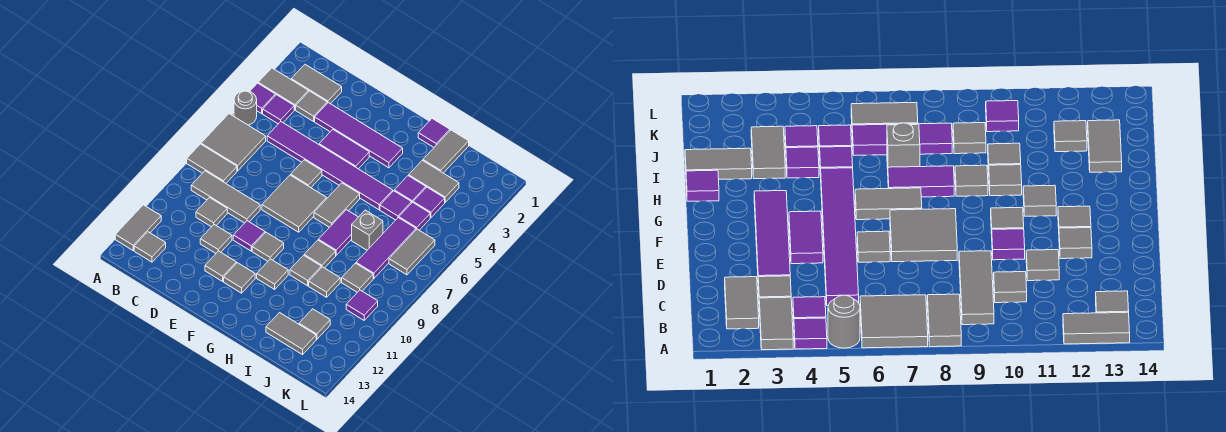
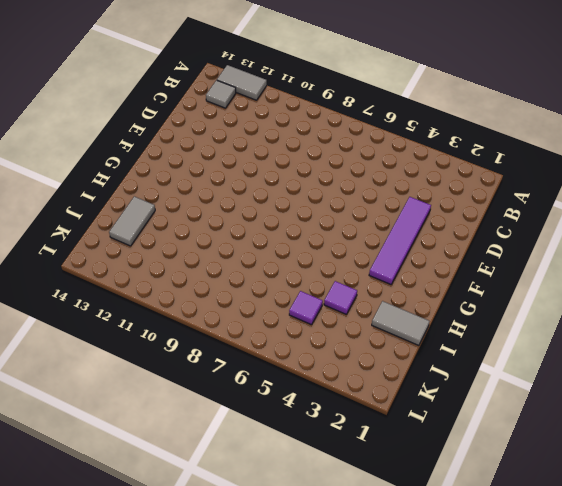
none -> grey 1x2 tile [258,68,309,110]
none -> purple 1x1 tile [250,83,275,114]
none -> grey 1x1 round brick [234,91,257,125]
none -> grey 2x2 tile [201,114,266,171]

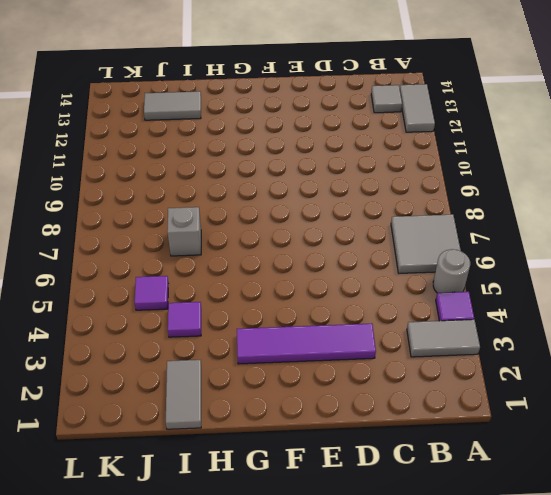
none -> grey 1x2 tile [187,144,237,183]
none -> grey 1x2 tile [291,65,342,104]
none -> purple 1x1 tile [263,95,294,124]
none -> grey 1x3 tile [191,171,260,223]

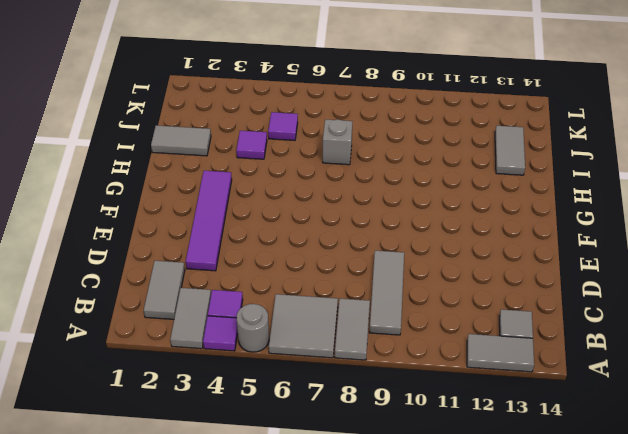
none -> grey 1x1 tile [296,91,327,121]
none -> purple 1x6 tile [267,122,393,210]
none -> grey 1x1 tile [196,198,227,227]
none -> grey 1x1 tile [200,225,232,253]

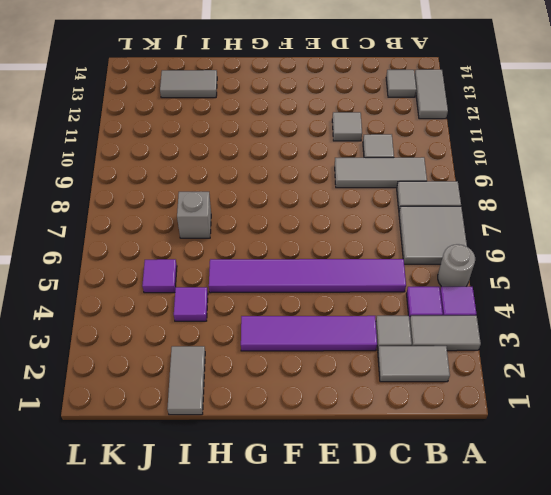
none -> purple 1x2 tile [319,129,369,169]
none -> grey 1x1 tile [291,160,322,188]
none -> grey 2x2 tile [262,175,327,232]
none -> purple 1x1 tile [233,221,265,251]

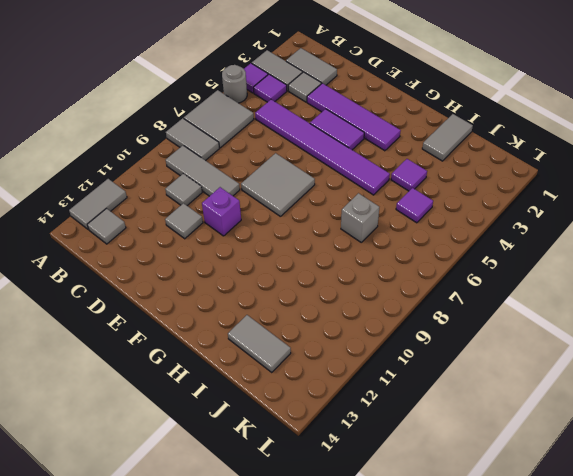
purple 1x1 brick [202,187,241,236] -> purple 1x1 tile [233,221,265,251]
none -> grey 1x1 tile [291,160,322,188]
none -> grey 1x1 tile [205,251,236,281]
none -> grey 1x1 tile [252,232,284,261]
none -> grey 1x1 tile [224,263,255,293]

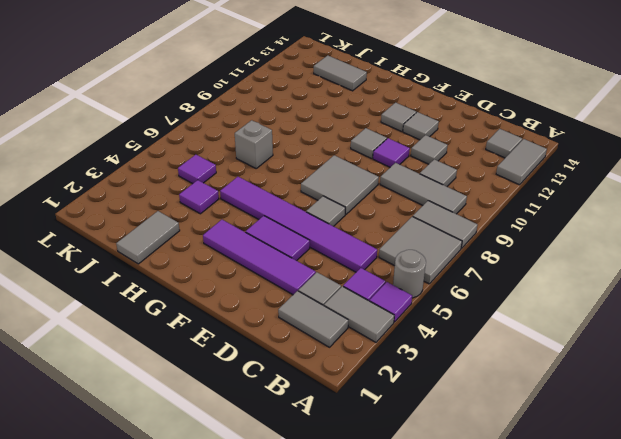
none -> grey 1x2 tile [314,183,360,227]
none -> grey 1x1 tile [257,259,288,289]
none -> purple 1x1 tile [418,119,450,147]
none -> purple 1x2 tile [318,210,358,255]

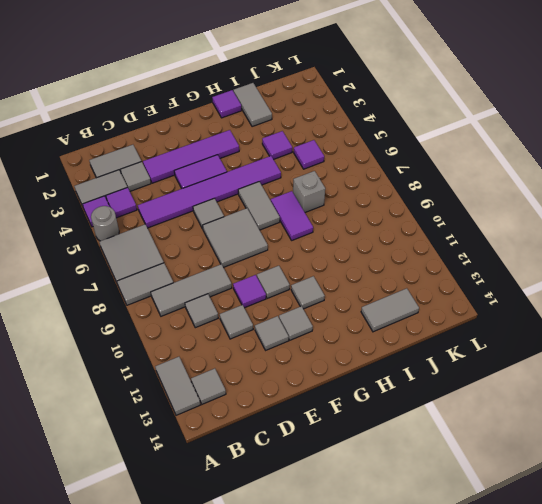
none -> grey 1x1 tile [304,240,336,268]
none -> grey 1x1 tile [290,255,321,286]
none -> grey 1x2 tile [409,160,459,202]
none -> purple 1x1 tile [380,191,412,220]

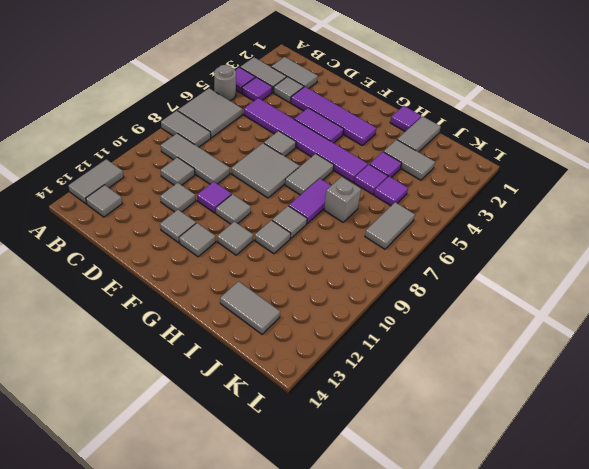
none -> grey 1x1 tile [309,267,340,297]
none -> purple 1x1 tile [413,187,445,218]
none -> purple 1x3 tile [356,218,416,278]
none -> grey 1x1 tile [342,263,373,292]

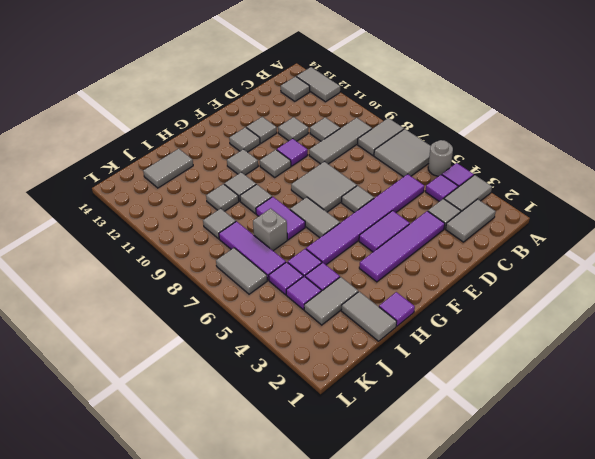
none -> grey 1x1 tile [299,309,330,339]
none -> purple 1x1 tile [346,290,378,320]

